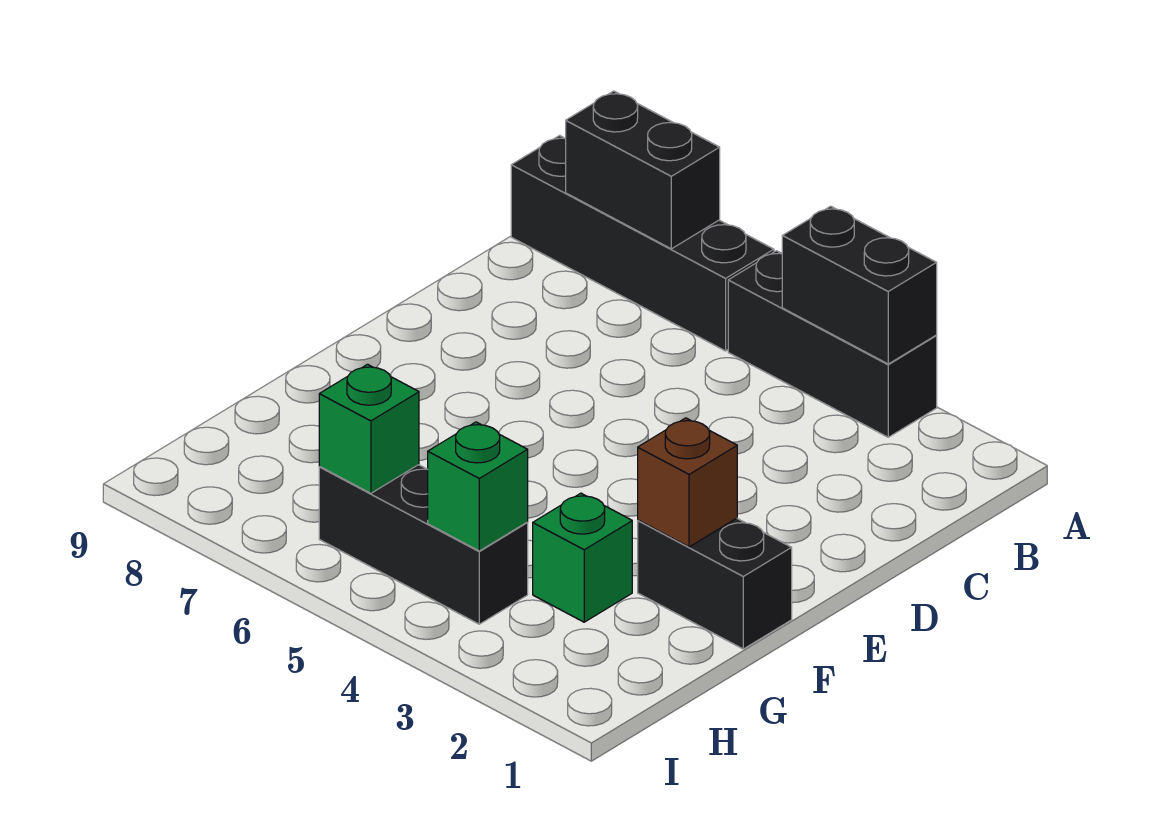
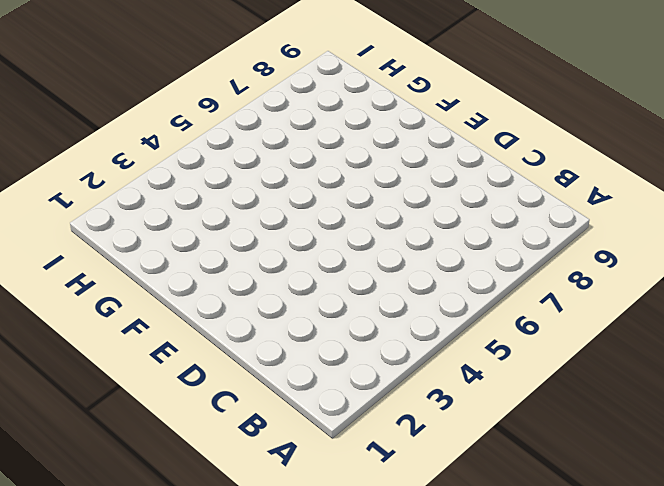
none -> black 1x3 brick [728,251,937,437]
none -> black 1x4 brick [511,136,774,351]

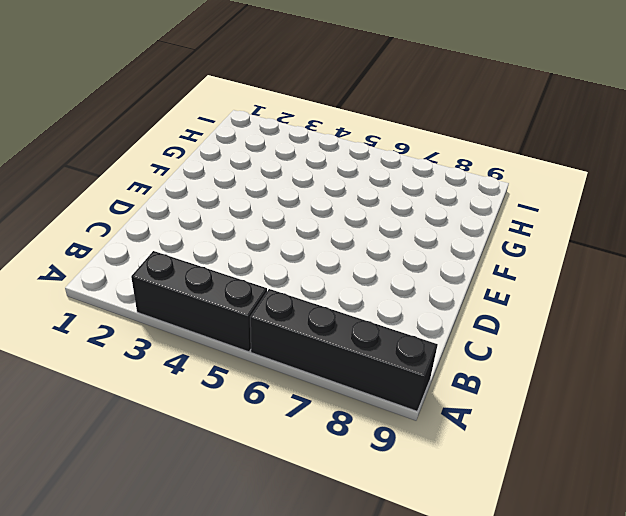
none -> black 1x2 brick [638,518,792,649]
none -> green 1x1 brick [533,493,632,622]

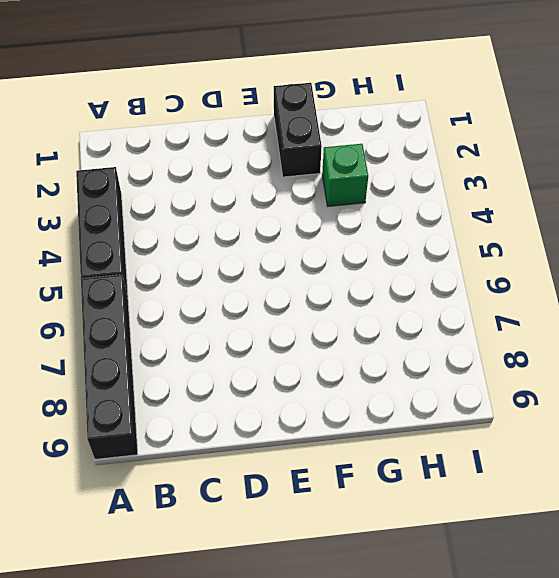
none -> black 1x3 brick [319,465,528,624]
none -> black 1x2 brick [782,206,937,364]

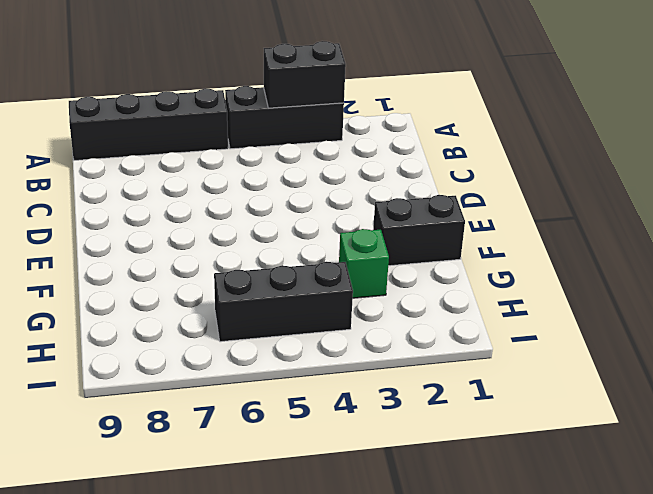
none -> black 1x2 brick [566,91,720,249]
none -> brown 1x1 brick [638,418,737,547]

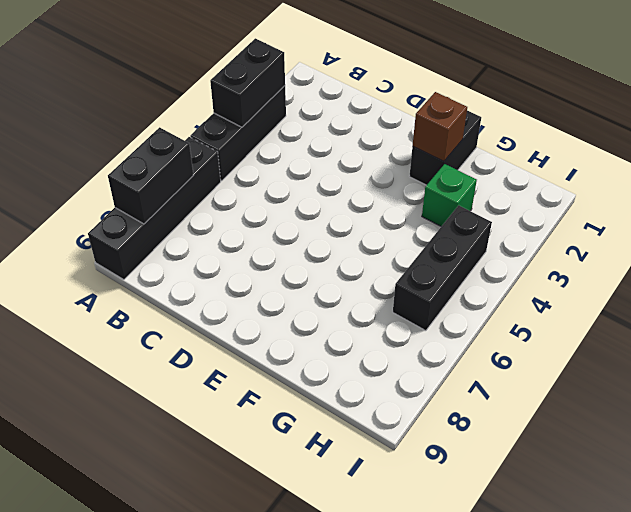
none -> green 1x1 brick [427,422,528,551]
none -> green 1x1 brick [319,364,419,493]

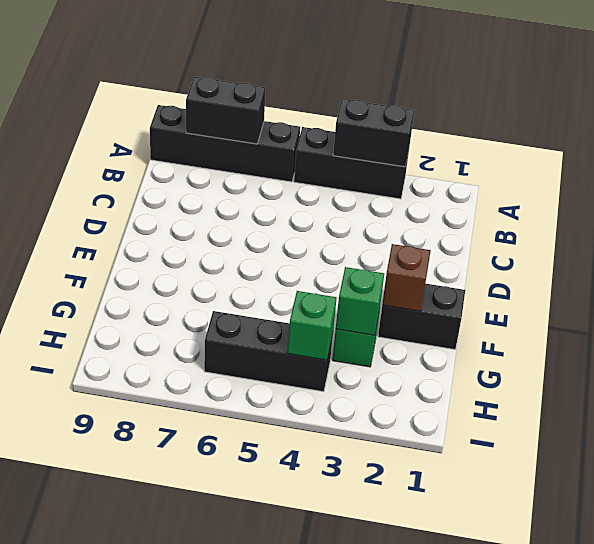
green 1x1 brick [336,267,384,335] -> green 1x1 brick moved to [319,364,419,493]

